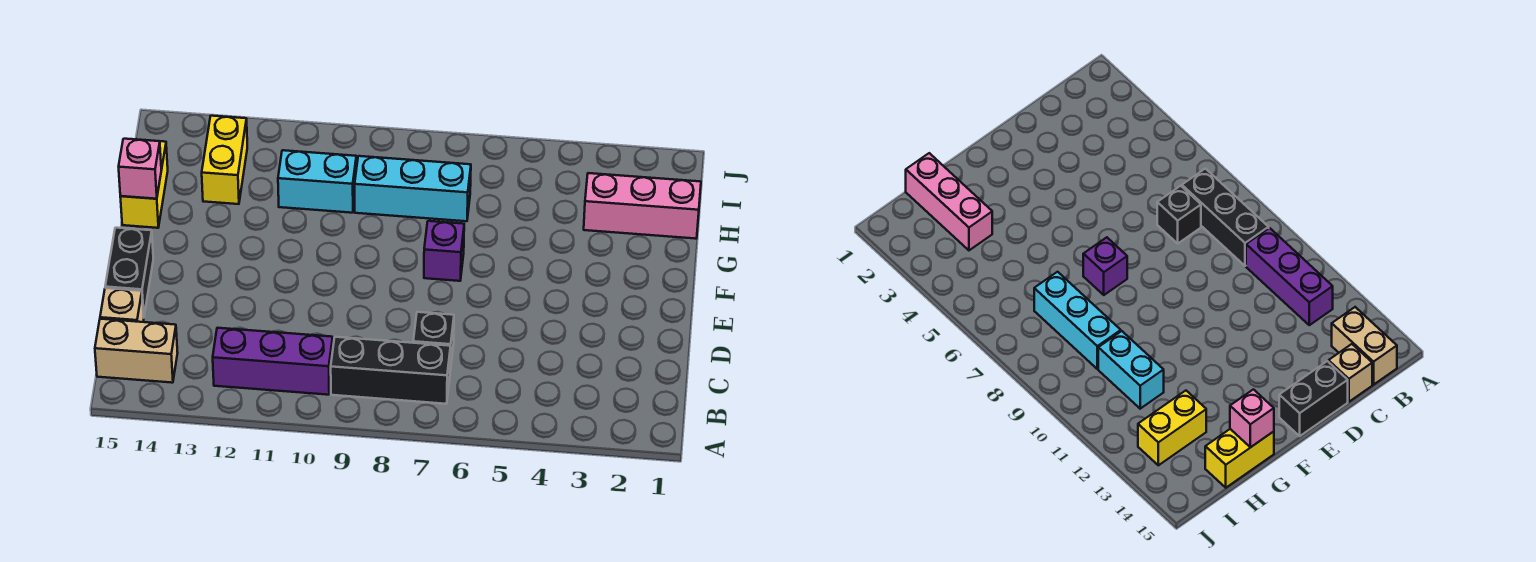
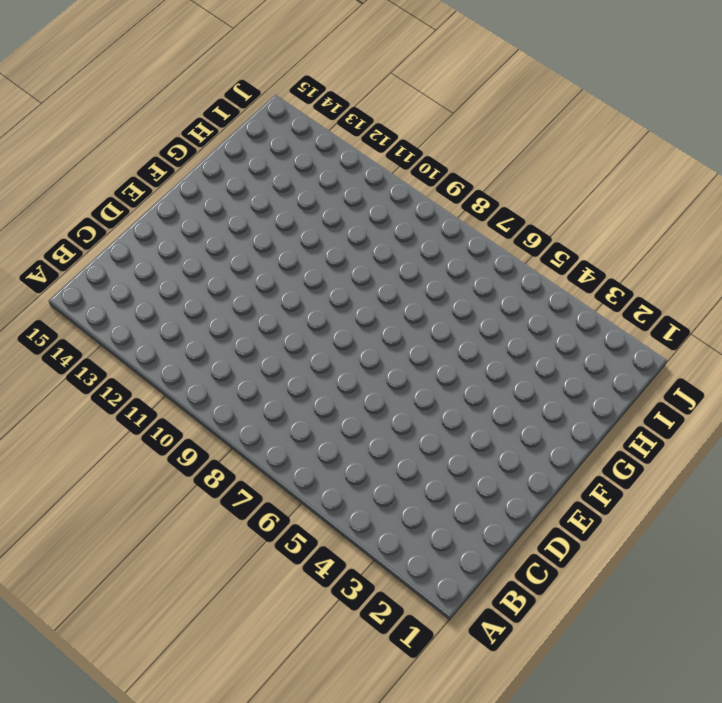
none -> black 1x3 brick [331,337,451,404]
none -> purple 1x3 brick [213,328,333,395]
none -> tan 1x2 brick [95,319,178,383]

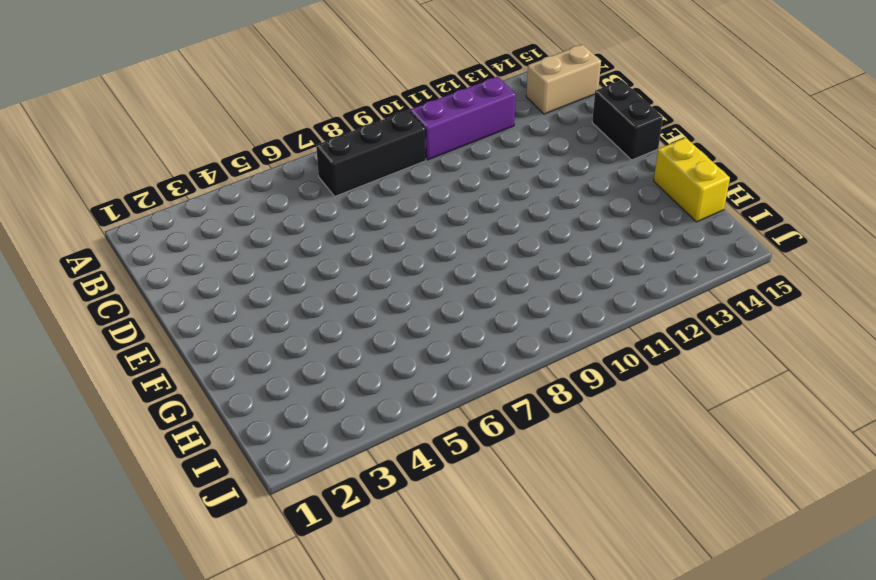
none -> black 1x1 brick [413,312,454,370]
none -> tan 1x1 brick [100,288,144,322]
none -> purple 1x1 brick [424,221,464,281]

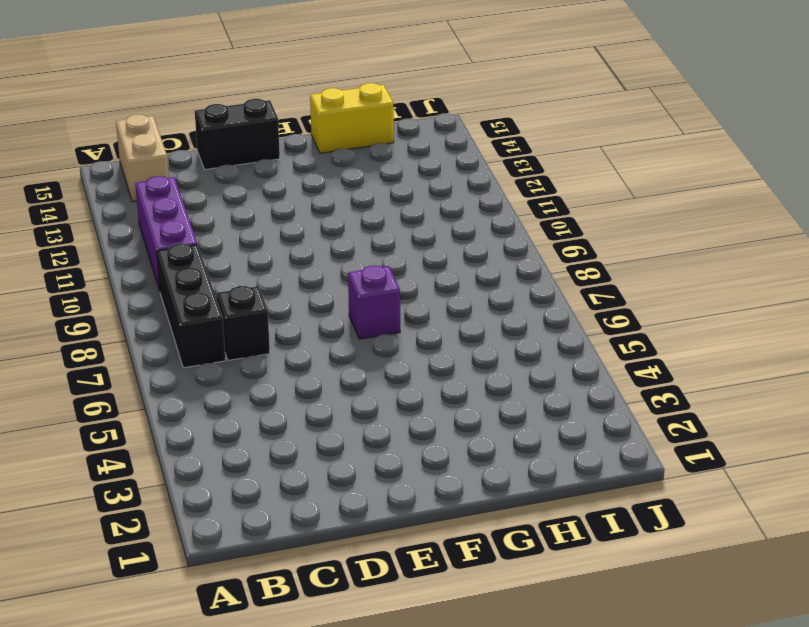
none -> tan 1x1 brick [100,288,144,322]
none -> pink 1x3 brick [584,173,701,239]
none -> cyan 1x3 brick [355,156,471,221]

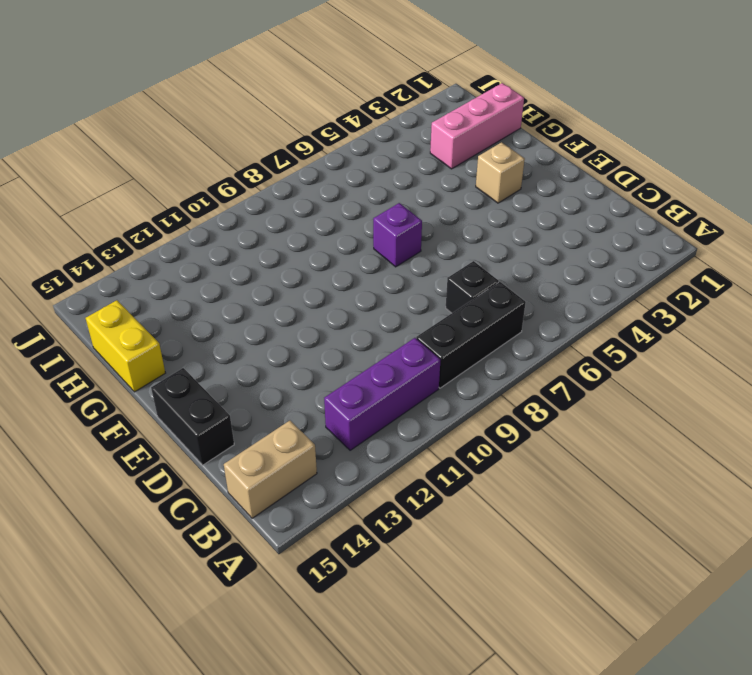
tan 1x1 brick [476,142,525,203] -> tan 1x1 brick moved to [100,288,144,322]
none -> cyan 1x3 brick [355,156,471,221]
none -> cyan 1x2 brick [278,150,357,213]
none -> yellow 1x2 brick [202,116,247,204]

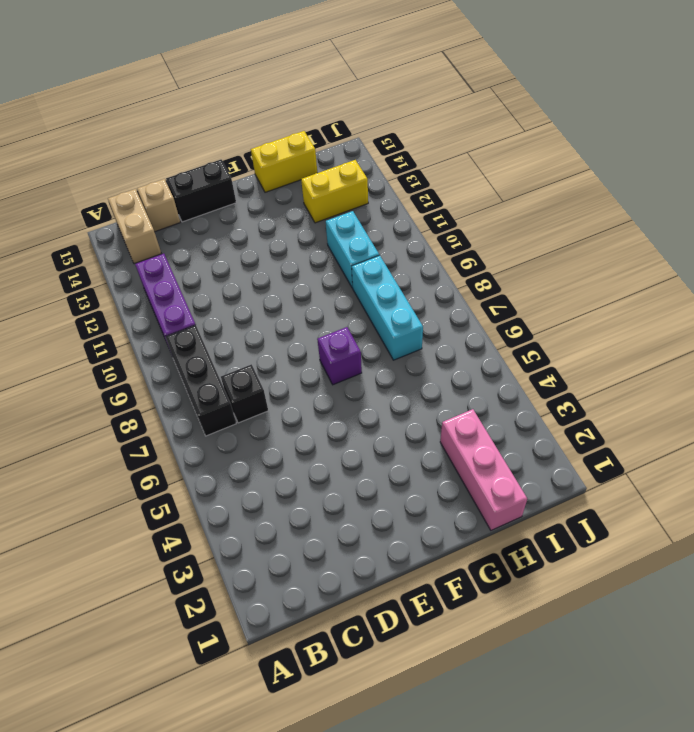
none -> pink 1x1 brick [119,139,161,199]

